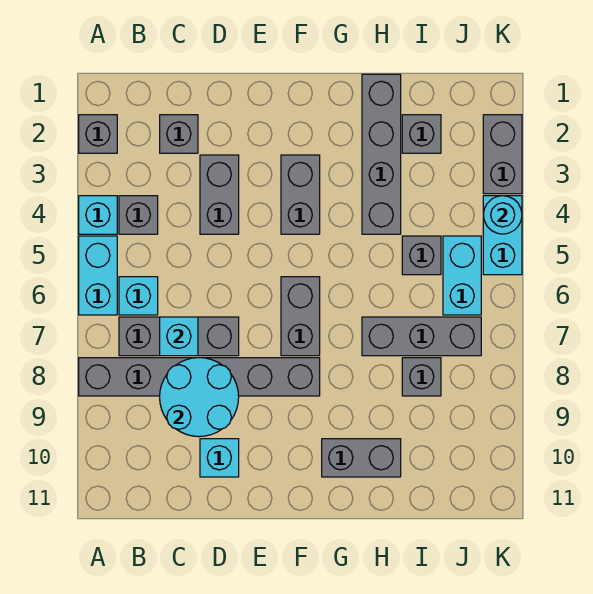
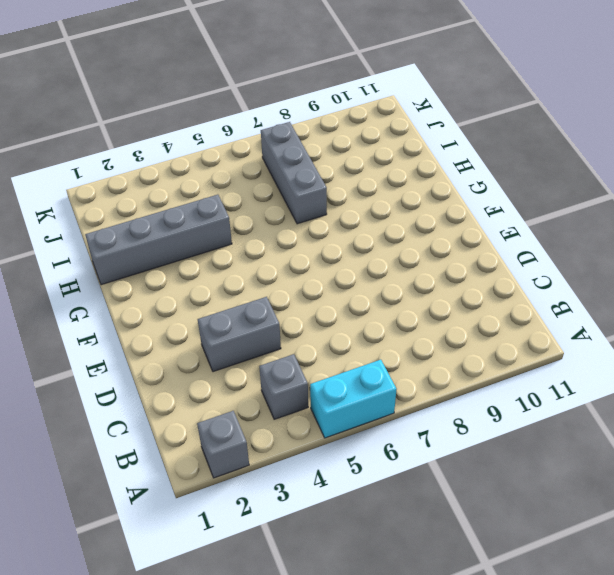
none -> cyan 1x1 brick [79,196,117,234]
none -> grey 1x6 brick [79,358,320,396]
none -> cyan 1x1 brick [119,277,158,315]

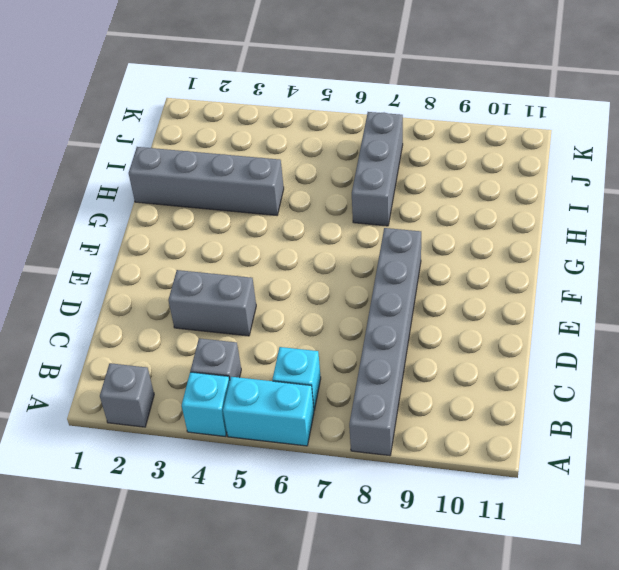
none -> grey 1x3 brick [119,317,239,356]
none -> grey 1x1 brick [160,115,198,153]
none -> cyan 1x1 brick [200,439,239,477]

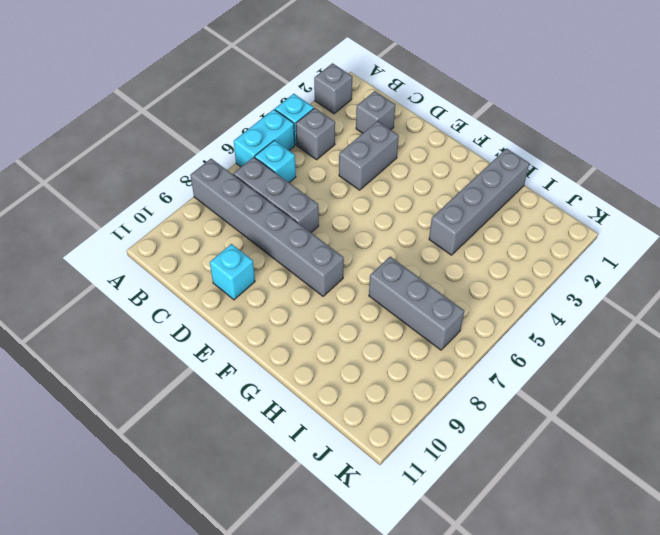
none -> grey 1x2 brick [281,155,320,234]
none -> grey 1x2 brick [281,277,320,356]
none -> grey 1x2 brick [322,439,401,477]

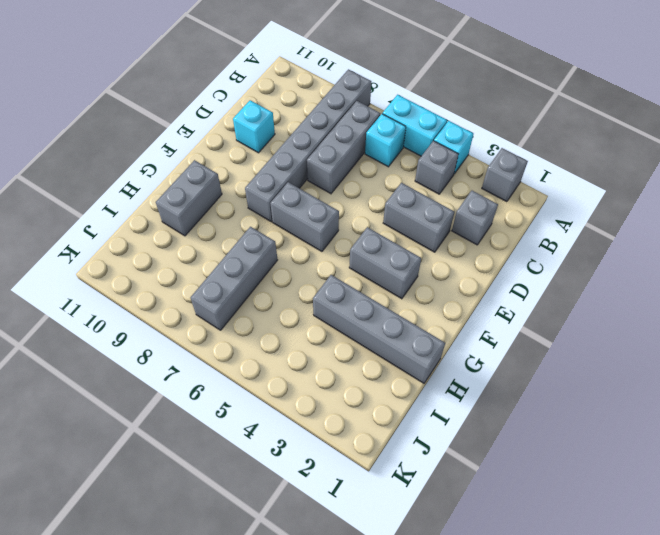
none -> grey 1x1 brick [402,115,441,153]
none -> grey 1x1 brick [402,236,441,275]
none -> grey 1x1 brick [402,358,441,396]

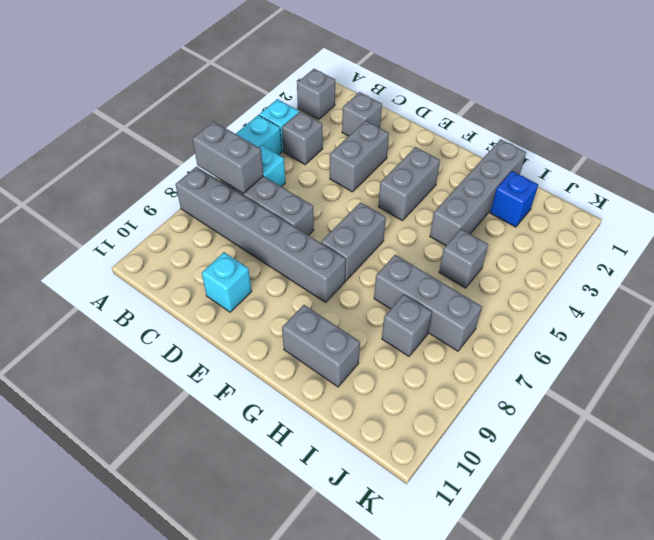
grey 1x2 brick [192,121,263,194] -> grey 1x2 brick turned to [483,115,522,194]
blue 1x1 brick [490,171,538,227] -> grey 1x1 brick [402,115,441,153]
none -> cyan 1x2 brick [443,236,481,315]
none -> cyan 1x2 brick [483,196,522,275]
none -> cyan 1x1 brick [160,317,198,356]

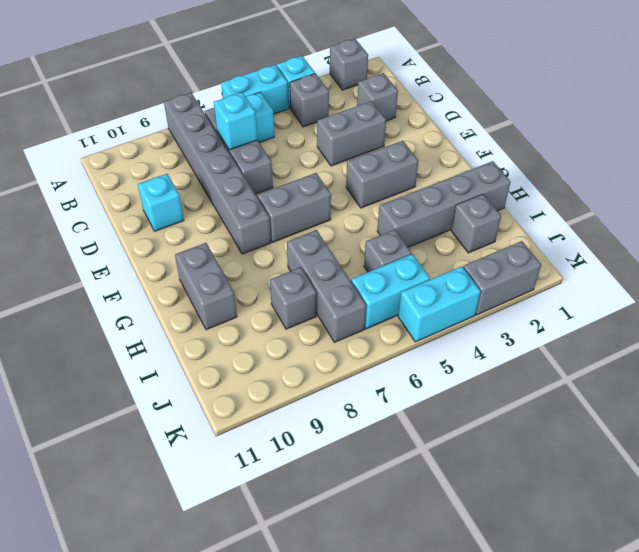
none -> cyan 2x2 round brick [160,358,239,437]
none -> cyan 1x1 round brick [483,196,522,234]

